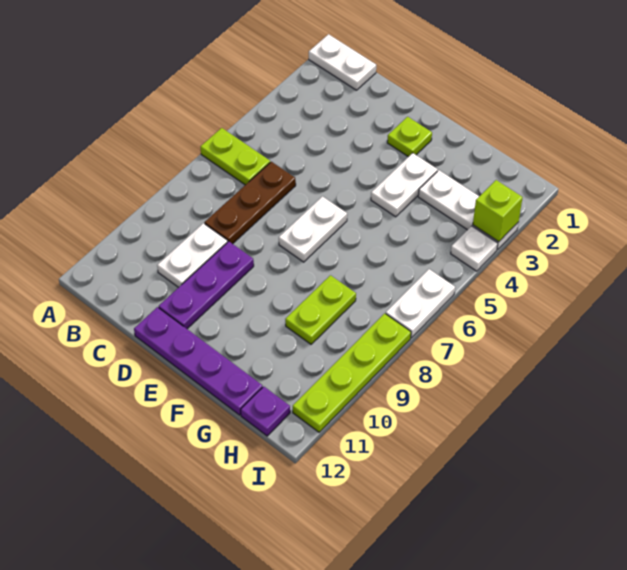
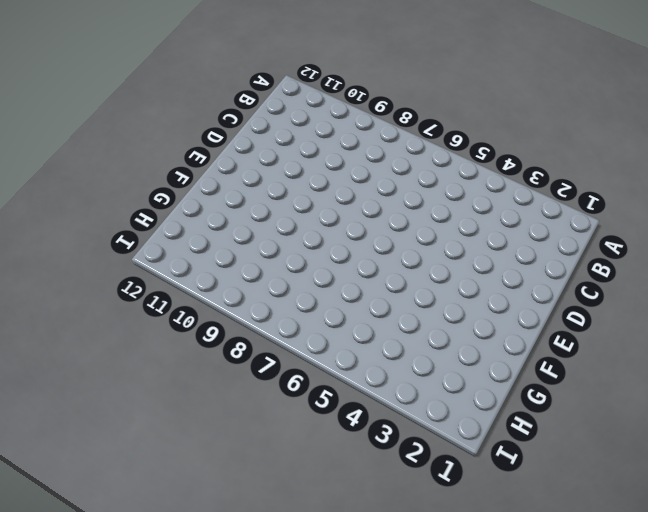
none -> white 1x2 plate [309,34,376,90]
none -> lime 1x2 plate [201,128,270,185]
none -> brown 1x3 plate [204,162,296,244]

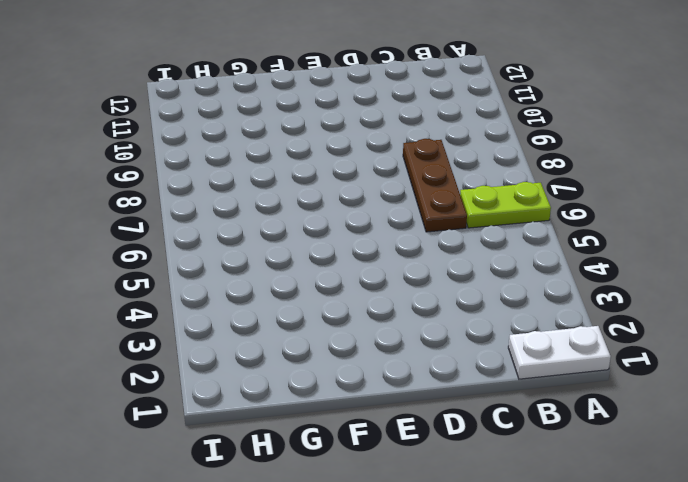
none -> white 1x2 plate [157,223,228,288]
none -> purple 1x3 plate [159,241,254,329]
none -> purple 1x4 plate [134,307,263,415]

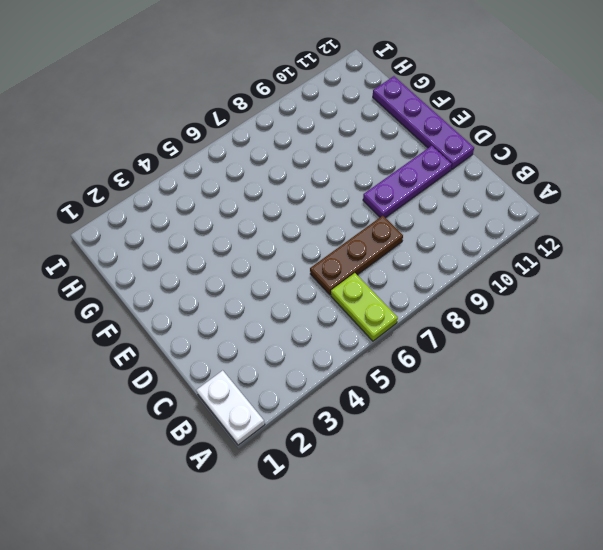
none -> white 1x2 plate [157,223,228,288]
none -> lime 1x1 plate [387,117,432,157]
none -> white 1x2 plate [279,196,347,262]

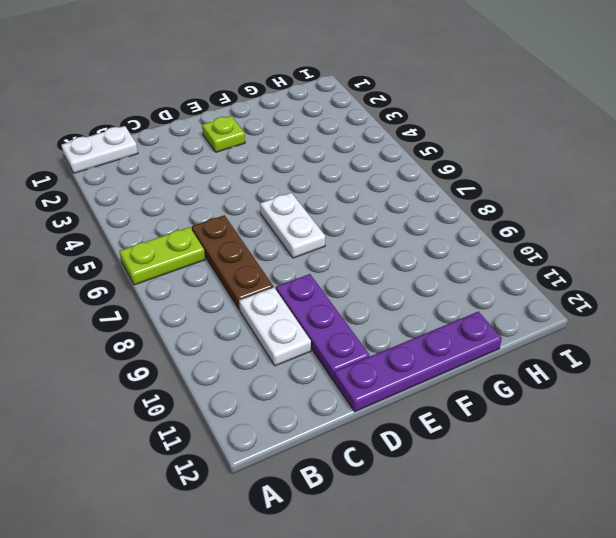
none -> white 1x2 plate [371,153,438,217]
none -> white 1x3 plate [418,170,519,250]
none -> lime 1x2 plate [285,275,356,344]

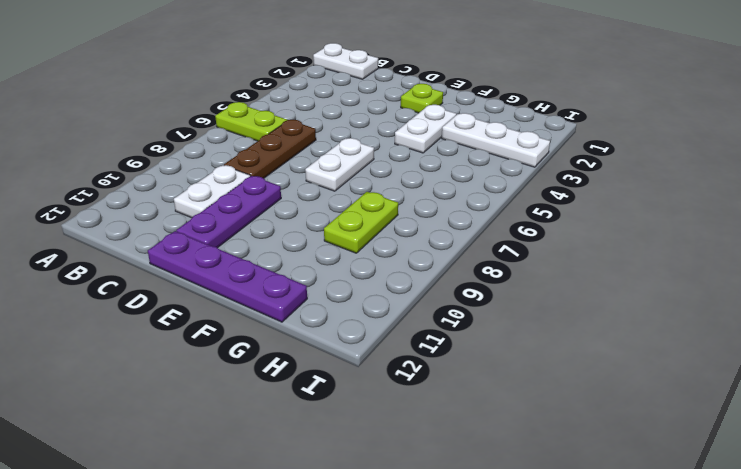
none -> purple 1x1 plate [241,387,290,436]
none -> white 1x1 plate [451,226,498,271]
none -> white 1x2 plate [386,269,455,338]

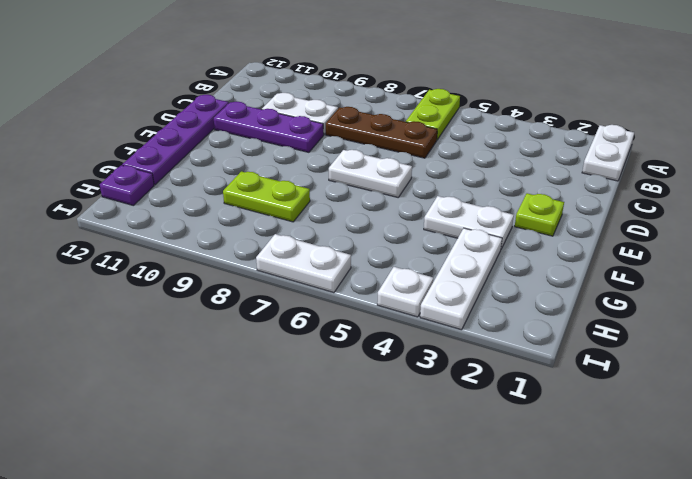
none -> lime 1x4 plate [293,313,411,432]
none -> lime 1x1 brick [473,180,523,242]

